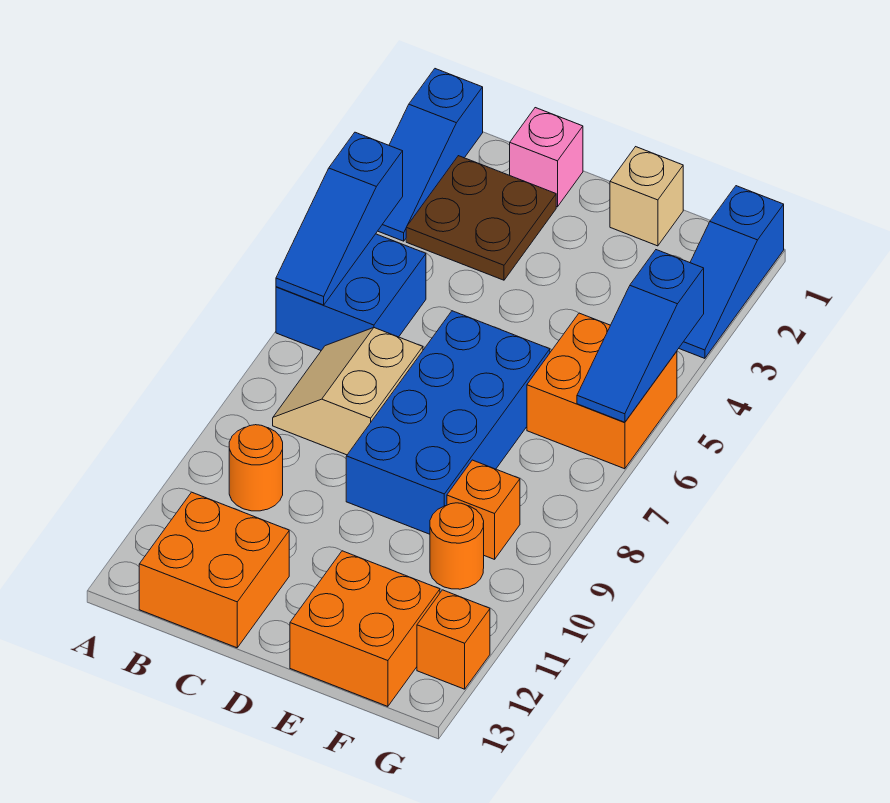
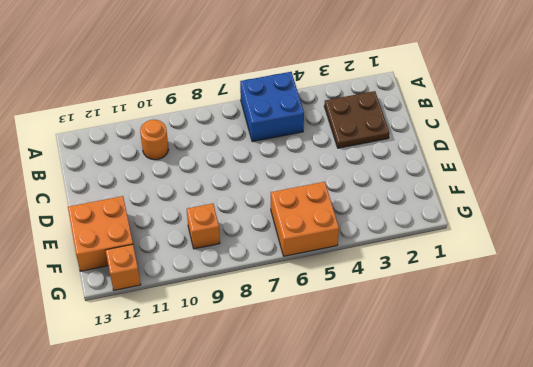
none -> blue 1x3 slope [378,69,483,241]
none -> tan 2x2 slope [273,328,423,455]
none -> orange 2x2 brick [139,492,289,648]

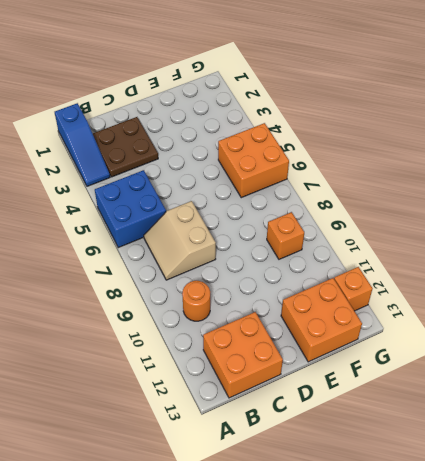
none -> pink 1x1 brick [510,108,583,207]
none -> blue 2x4 brick [346,311,550,534]
none -> tan 1x1 brick [610,147,683,246]

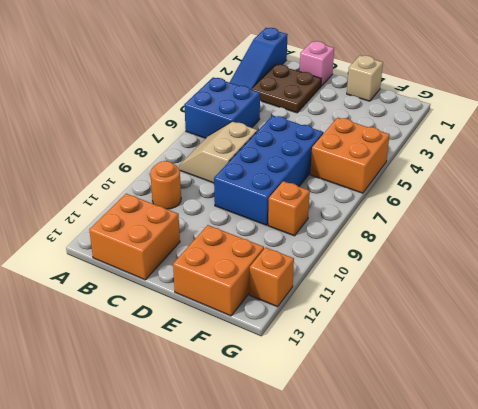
none -> orange 1x1 round brick [430,503,484,589]
none -> blue 1x3 slope [679,186,784,358]
none -> blue 1x3 slope [276,132,403,305]

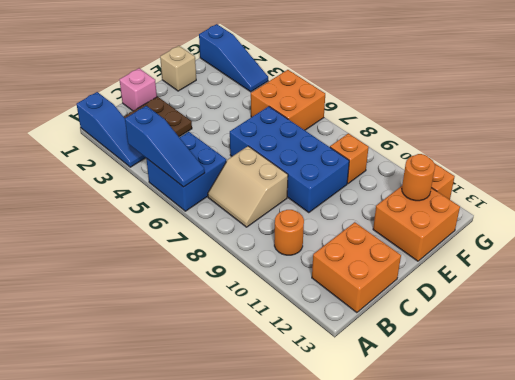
orange 1x1 round brick [402,154,435,201] -> orange 1x1 round brick moved to [430,503,484,589]
none -> blue 1x3 slope [577,250,704,422]

